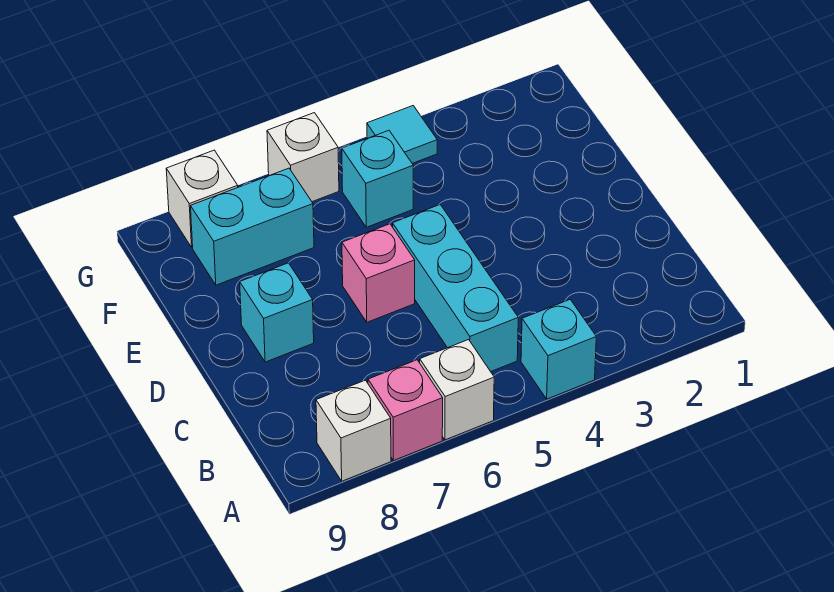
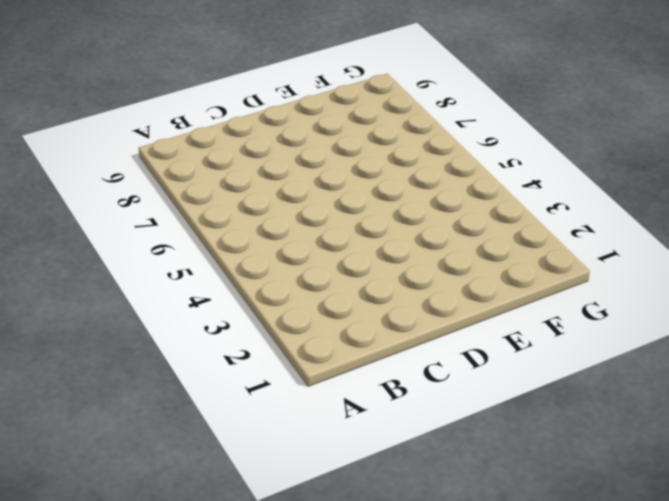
none -> cyan 1x1 brick [521,300,596,399]
none -> white 1x1 brick [420,340,494,440]
none -> pink 1x1 brick [368,360,443,461]

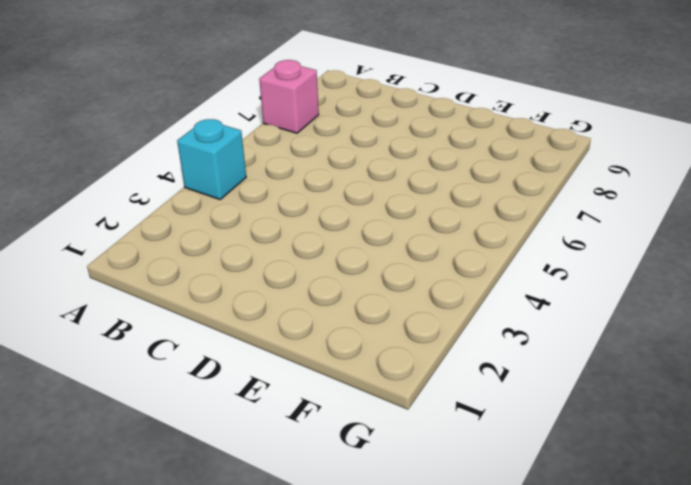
none -> white 1x1 brick [420,340,494,440]
none -> white 1x1 brick [316,380,391,481]
none -> cyan 1x3 brick [393,205,518,372]

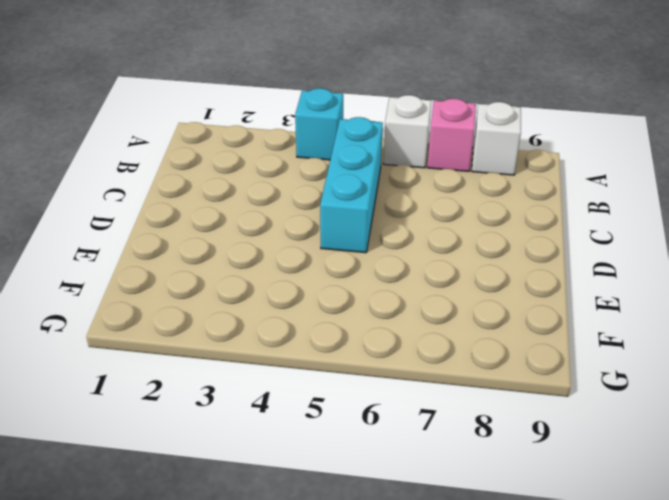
none -> pink 1x1 brick [342,224,415,322]
none -> cyan 1x1 brick [240,263,314,362]
none -> cyan 1x1 brick [342,131,413,227]

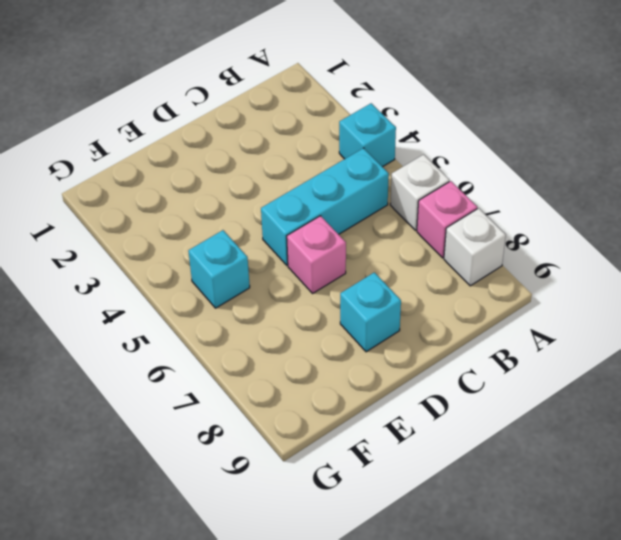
none -> cyan 1x2 brick [191,168,314,285]
none -> cyan 1x1 tile [367,106,437,163]
none -> white 1x1 brick [267,113,339,202]

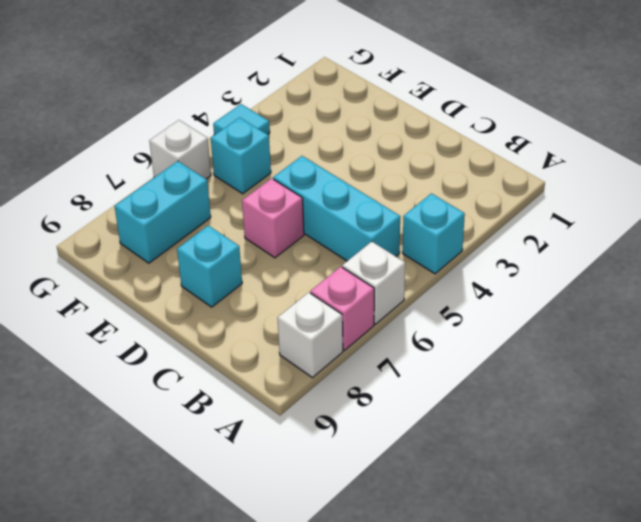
none -> white 1x1 brick [166,150,238,247]

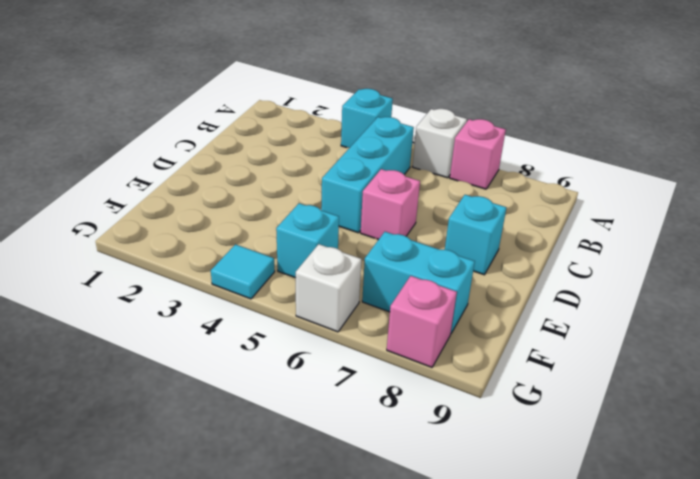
pink 1x1 brick [387,276,457,367] -> white 1x1 brick [166,150,238,247]
none -> white 1x1 brick [316,380,391,481]

